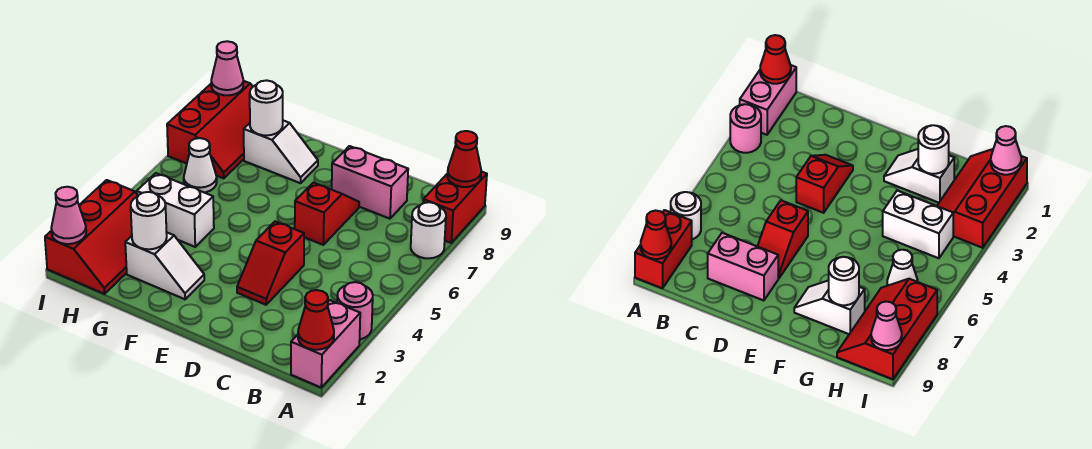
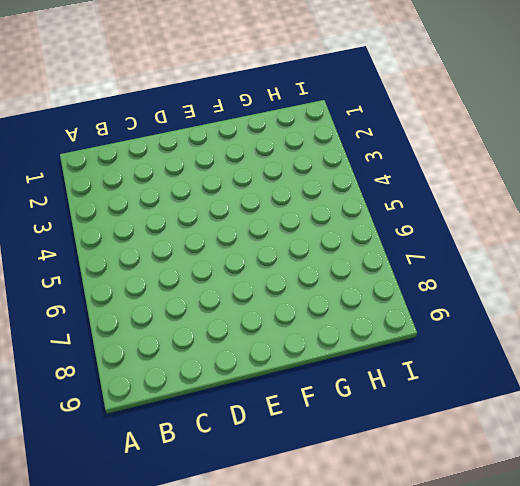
none -> pink 1x2 brick [291,300,360,387]
none -> pink 1x1 round brick [337,282,373,339]
none -> white 1x1 round brick [411,202,446,258]

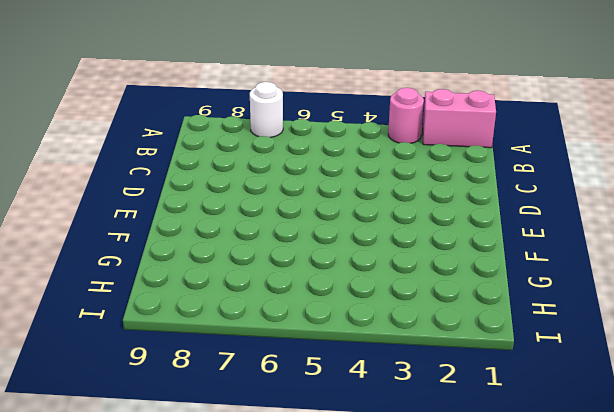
none -> red 1x2 brick [423,171,487,243]
none -> pink 1x2 brick [332,146,408,219]
none -> red 1x2 slope [237,221,304,305]

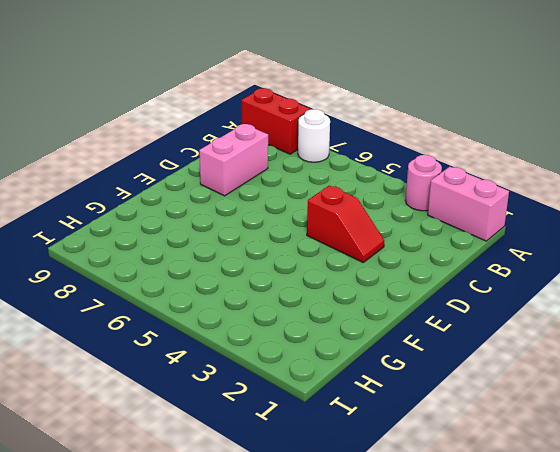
none -> red 1x2 slope [295,183,359,245]
none -> white 1x2 slope [125,232,204,299]
none -> white 1x2 slope [244,121,318,183]

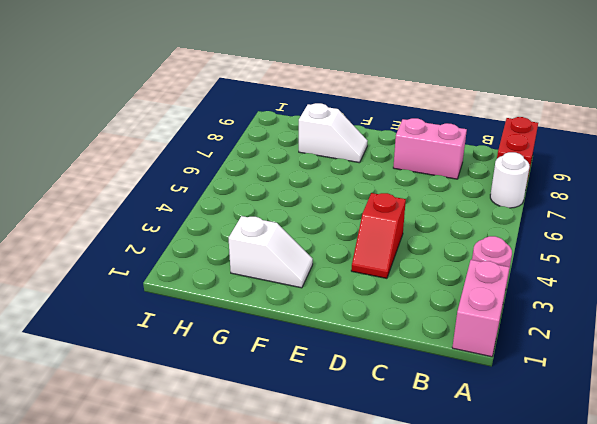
none -> red 1x2 slope [295,183,359,245]
none -> white 1x2 brick [137,173,214,247]
none -> red 2x3 slope [45,180,138,294]

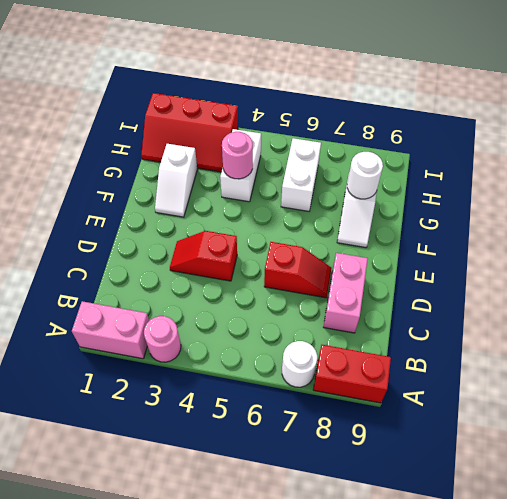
pink 1x1 round brick [222,132,253,179] -> none
white 1x2 brick [281,138,321,211] -> white 1x1 cone [184,138,217,193]
none -> red 2x3 slope [167,81,253,178]
none -> red 1x1 cone [298,290,334,350]
none -> red 1x1 cone [447,131,481,187]

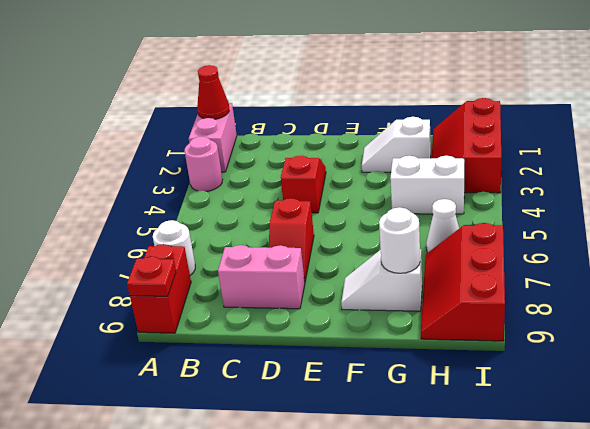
red 1x1 plate [127,257,176,296] -> red 1x1 cone [447,131,481,187]
none -> white 1x1 round brick [131,192,167,249]
none -> pink 1x1 cone [51,187,86,244]
none -> pink 1x1 cone [211,41,243,95]

